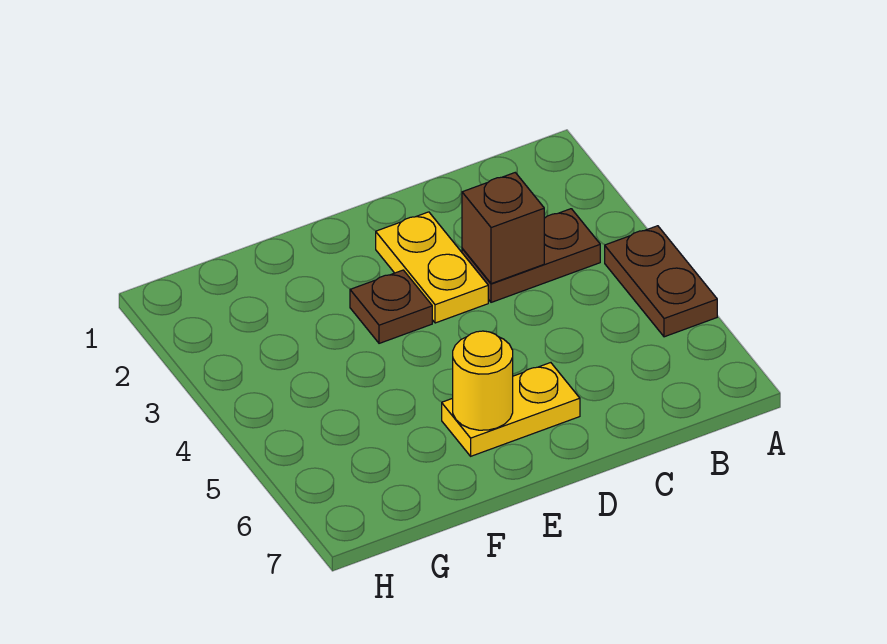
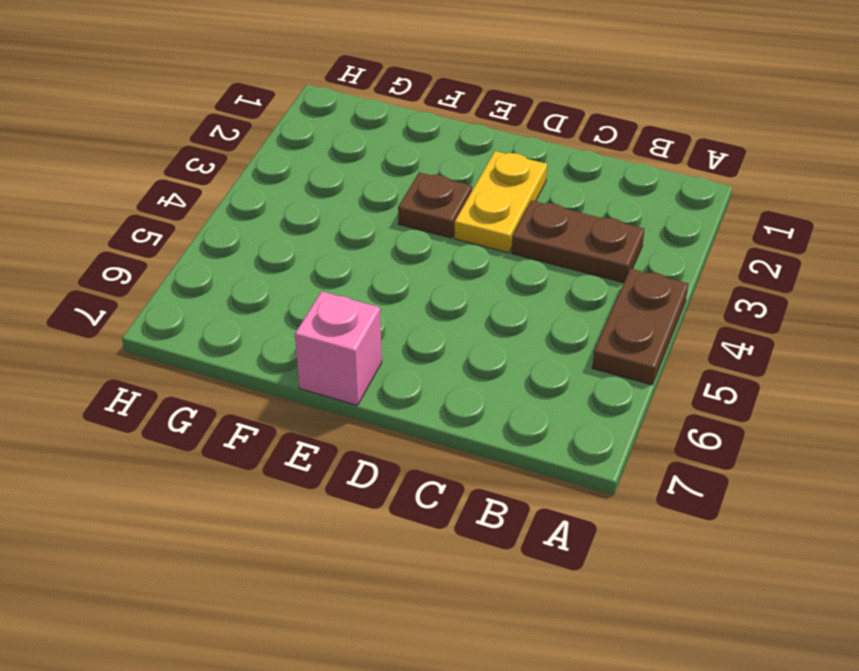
pink 1x1 brick [295,291,382,405] -> none
none -> yellow 1x2 plate [442,363,580,456]
none -> brown 1x1 brick [462,173,544,284]

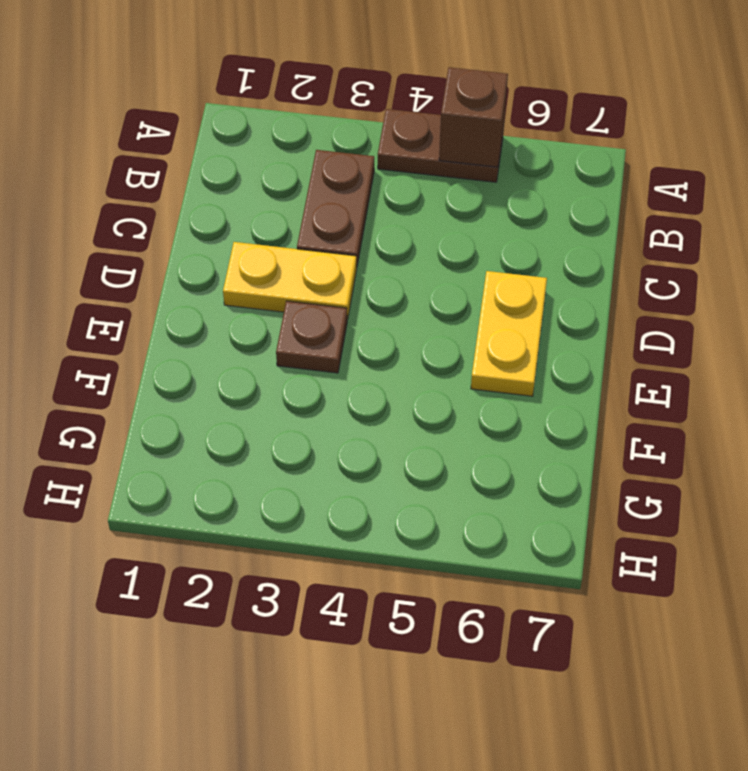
brown 1x1 brick [439,67,508,167] -> brown 1x1 brick moved to [462,173,544,284]
none -> yellow 1x1 round brick [453,331,513,430]

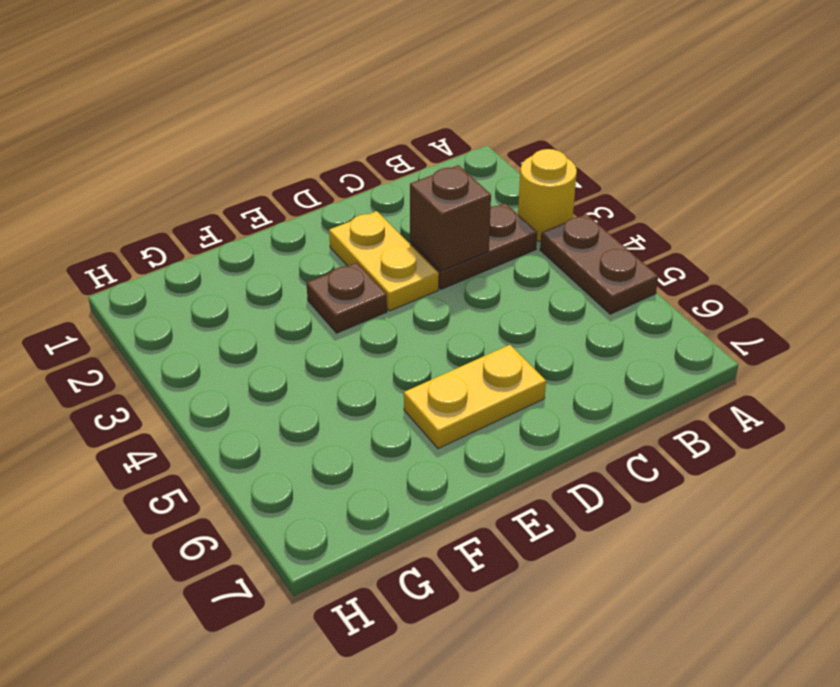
yellow 1x1 round brick [518,149,577,241] -> yellow 1x1 round brick moved to [453,331,513,430]

